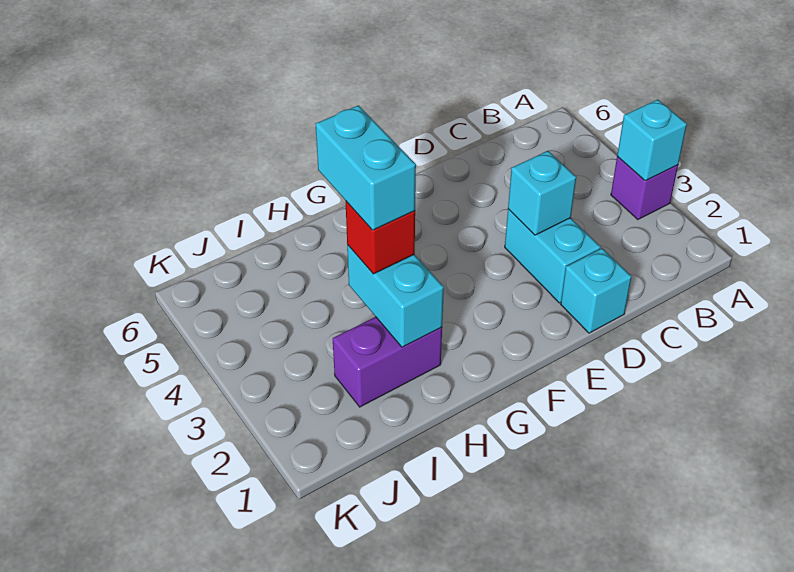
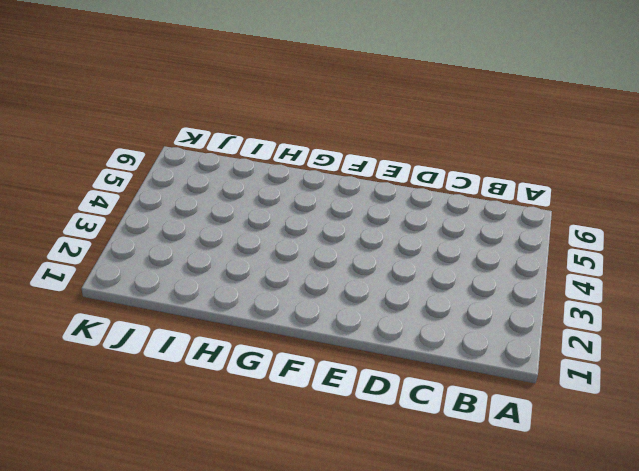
none -> purple 1x1 brick [611,156,678,220]
none -> cyan 1x1 brick [561,248,632,333]

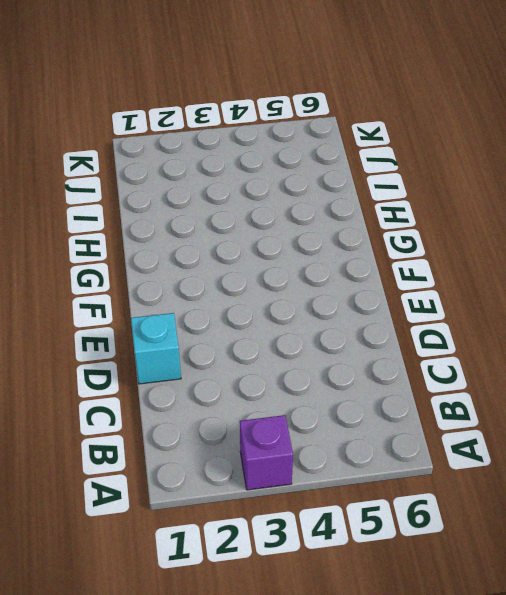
none -> cyan 1x2 brick [505,209,601,303]
none -> purple 1x2 brick [333,317,442,407]

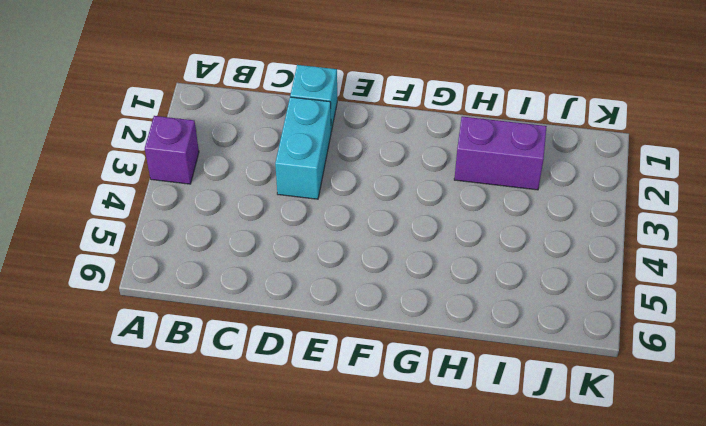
none -> cyan 1x1 brick [617,99,687,181]
none -> cyan 1x1 brick [508,151,576,235]

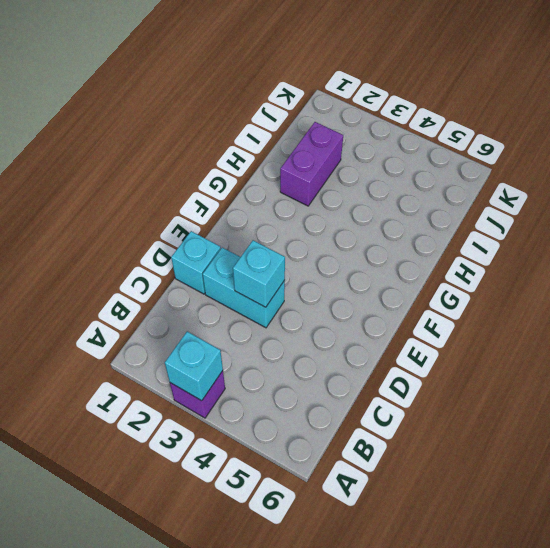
none -> cyan 1x2 brick [347,245,444,347]
none -> red 1x1 brick [346,201,415,274]

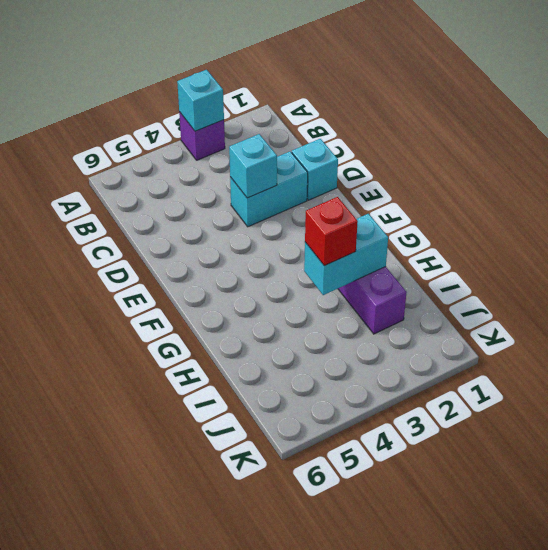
none -> cyan 1x2 brick [316,105,416,230]

